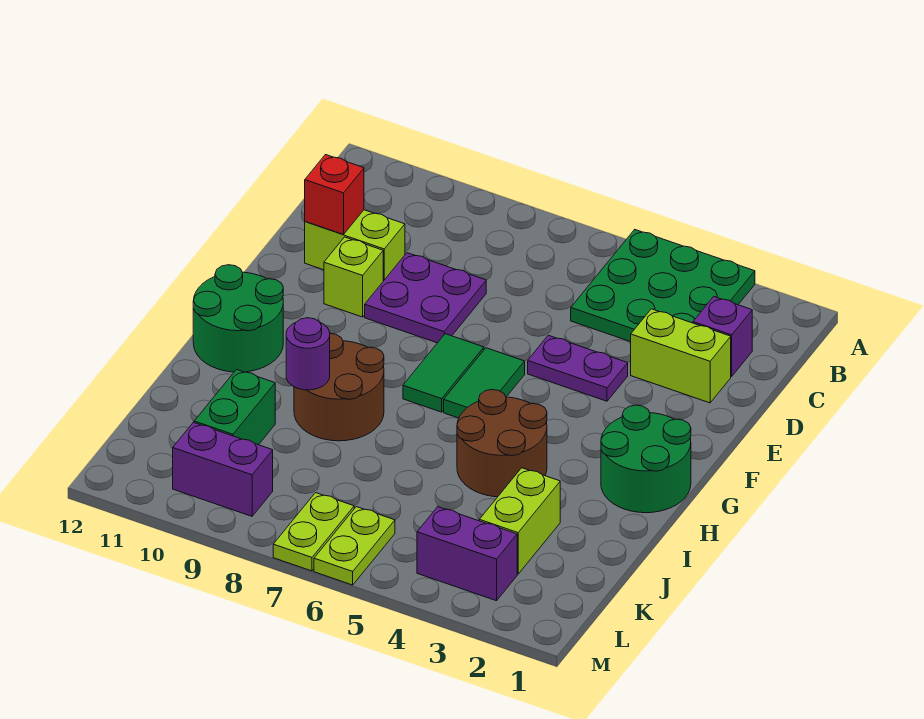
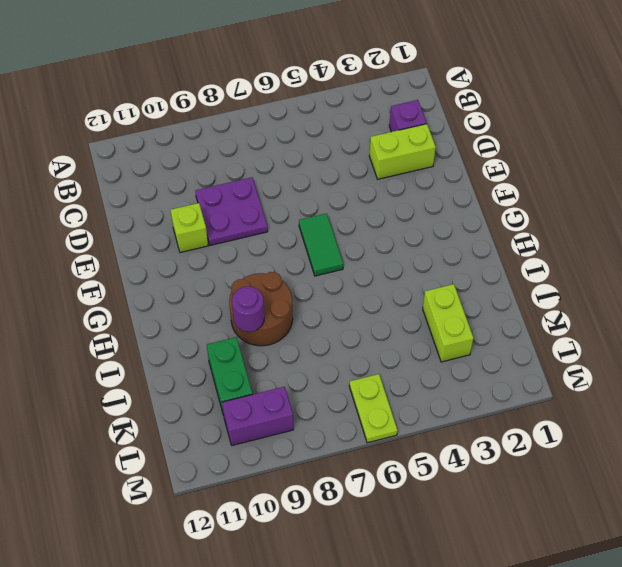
none -> green 3x3 plate [571,230,755,342]
none -> lime 1x2 brick [305,210,405,281]
none -> purple 1x2 plate [528,335,628,401]

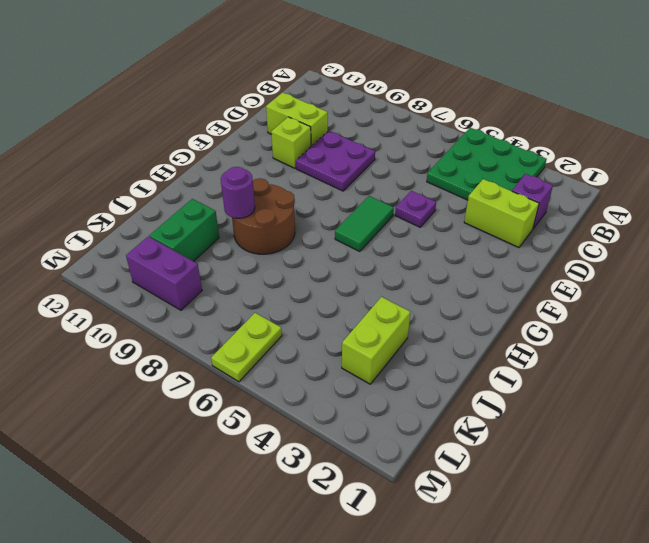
purple 1x1 plate [395,191,436,227] -> purple 1x2 plate [528,335,628,401]
none -> green 1x2 tile [403,334,484,412]
none -> green 2x2 round brick [601,405,691,513]
none -> green 2x2 round brick [193,265,283,372]

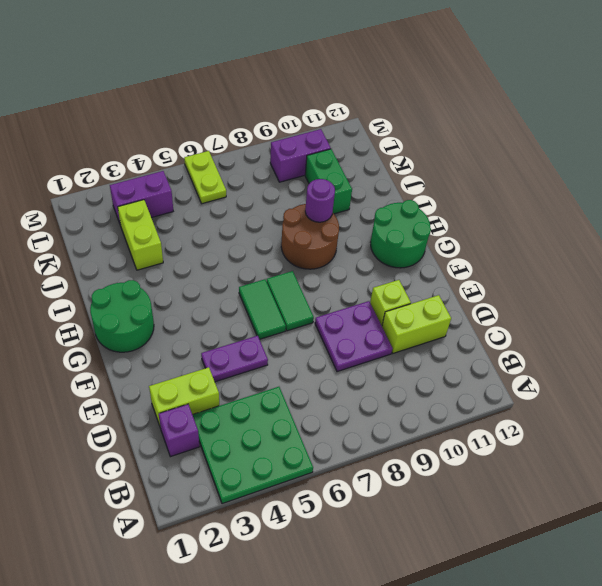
none -> brown 2x2 round brick [457,390,547,497]
none -> lime 1x2 plate [273,493,354,571]
none -> red 1x1 brick [305,155,364,234]

